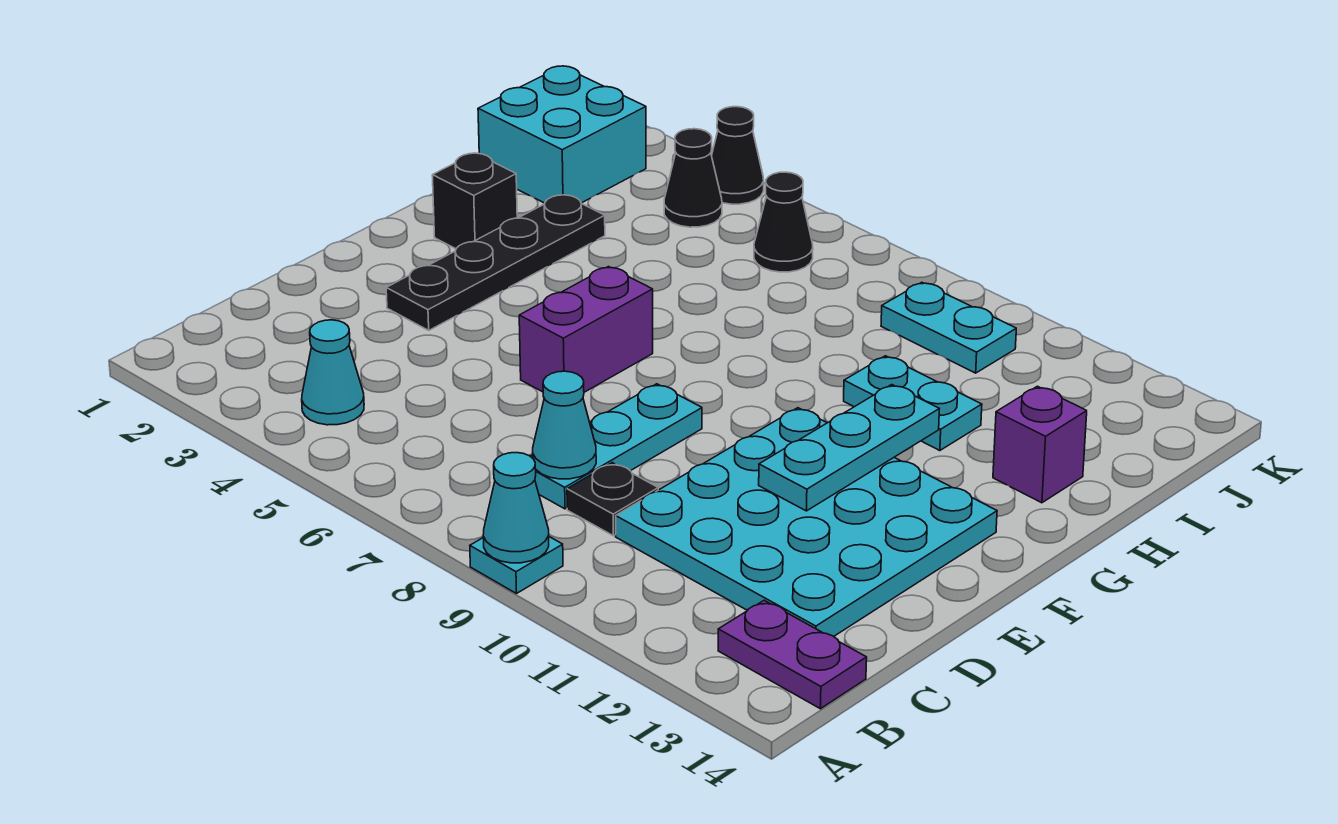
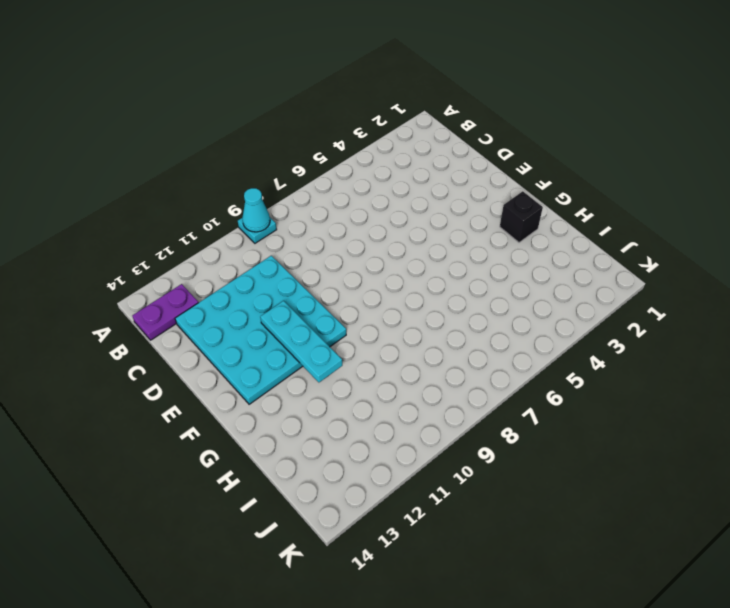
none -> cyan 1x1 cone [302,320,364,425]
none -> cyan 1x3 plate [530,384,702,509]
none -> black 1x1 plate [567,463,658,536]

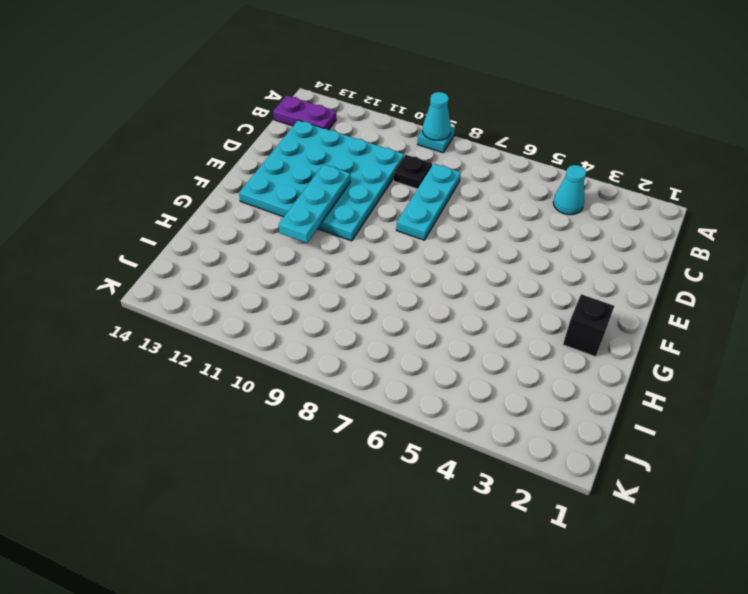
none -> black 1x4 plate [386,195,605,330]
none -> purple 1x2 brick [519,267,653,392]
none -> cyan 1x2 plate [844,356,982,451]

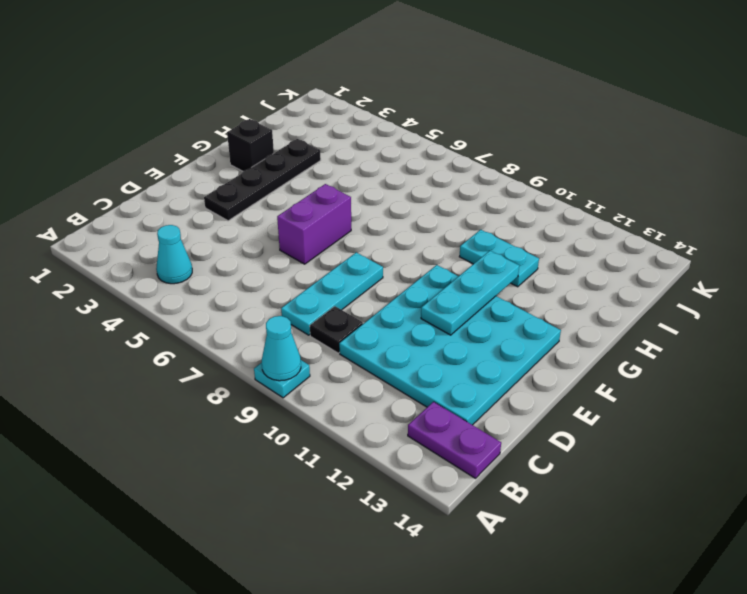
none -> purple 1x1 brick [993,386,1087,503]
none -> cyan 2x2 brick [478,66,646,203]
none -> black 1x1 cone [664,129,722,227]

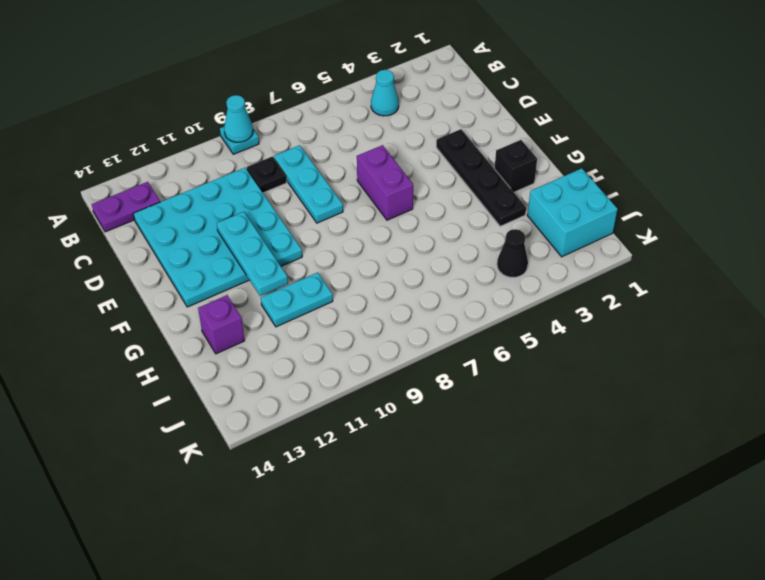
none -> black 1x1 cone [754,172,813,272]
none -> cyan 1x2 plate [881,282,1016,373]
none -> black 1x1 cone [712,107,764,204]

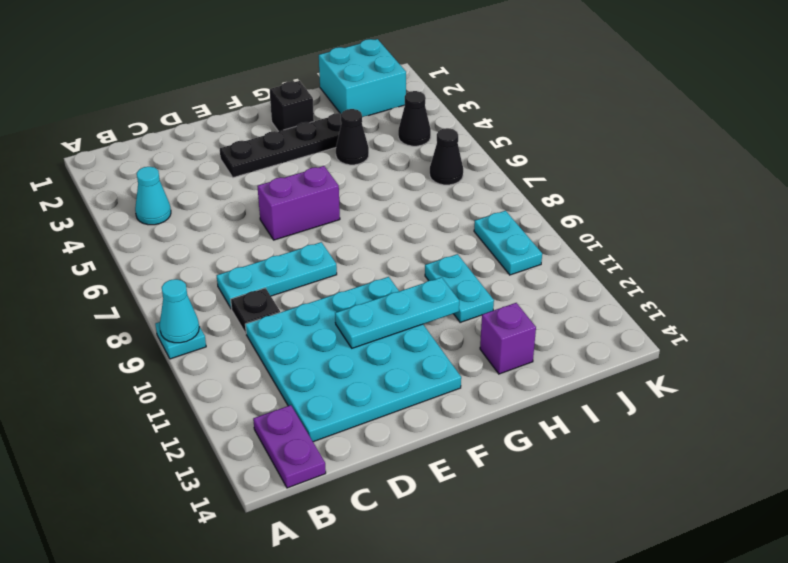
black 1x1 cone [336,109,369,165] -> black 1x1 cone moved to [712,107,764,204]
none -> cyan 1x1 cone [533,371,596,479]

